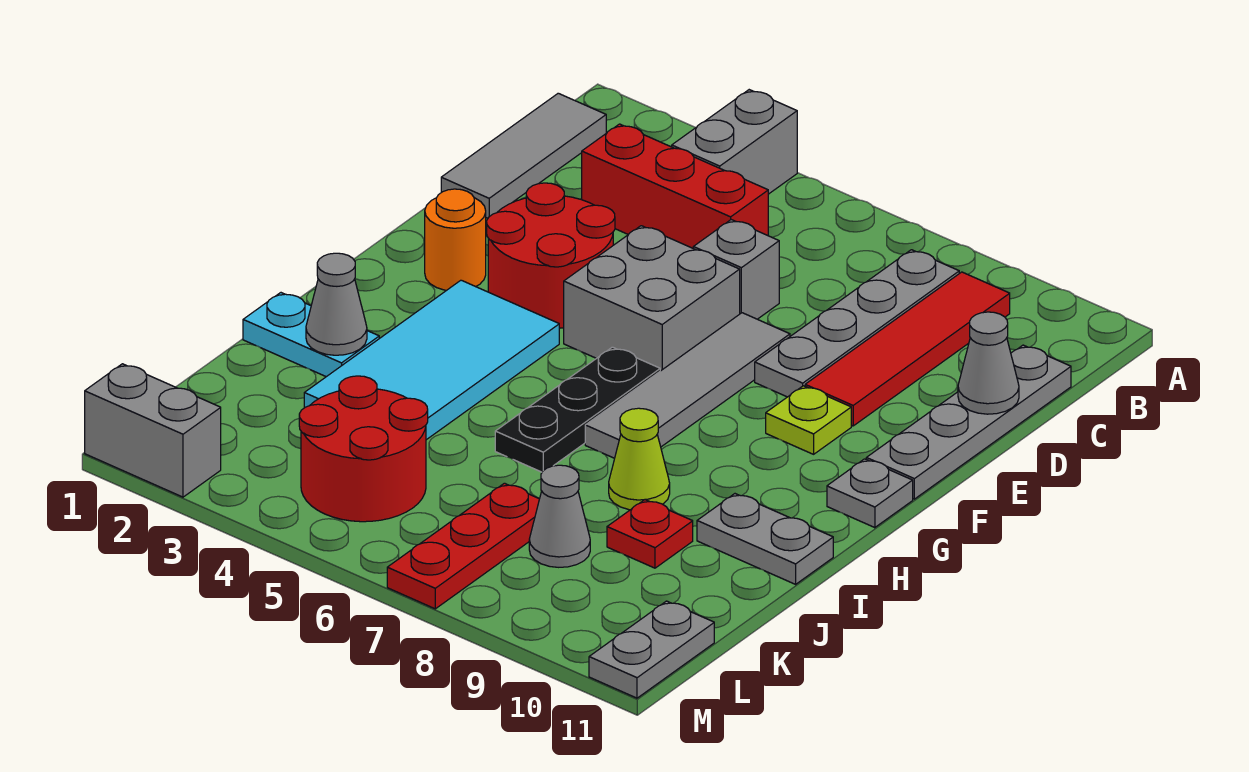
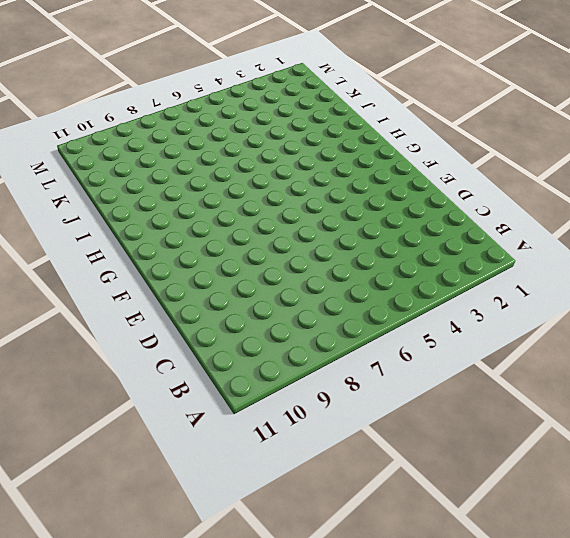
none -> grey 1x2 brick [672,90,797,194]
none -> grey 1x3 tile [441,93,606,218]
none -> grey 1x4 plate [755,250,959,397]

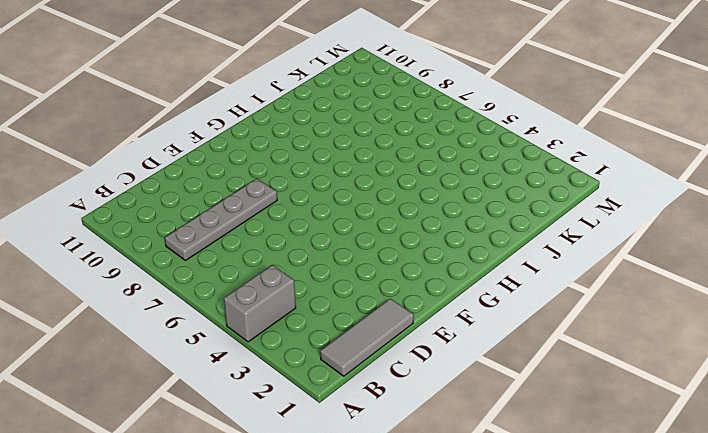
none -> red 1x4 tile [805,272,1010,426]
none -> red 1x3 brick [582,124,768,248]
none -> grey 1x4 plate [866,345,1071,499]

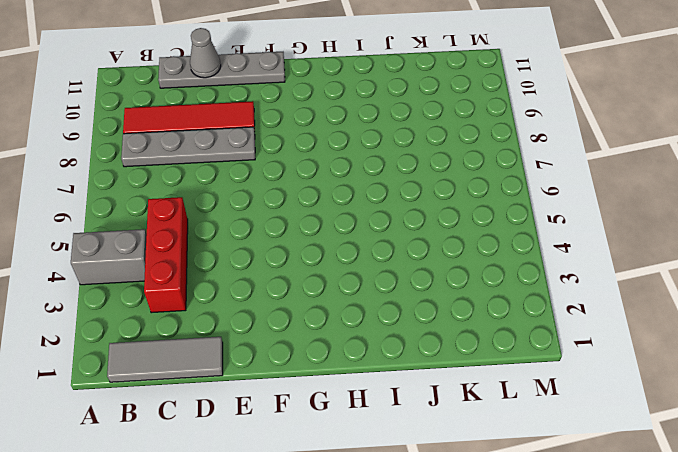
none -> grey 1x1 brick [693,220,779,319]
none -> red 2x2 round brick [487,183,615,328]
none -> grey 2x2 brick [564,226,740,371]

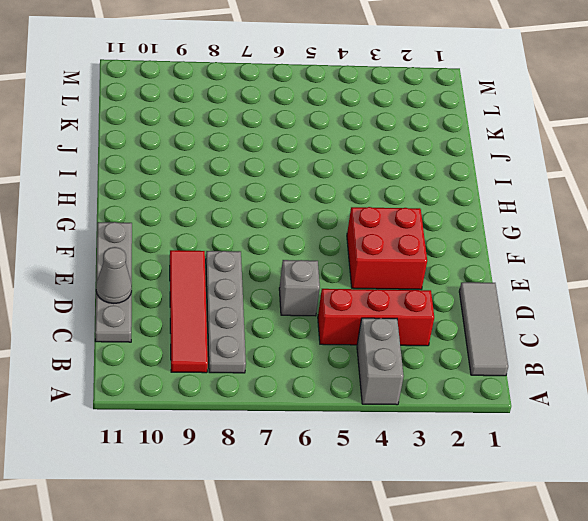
red 2x2 brick [347,207,427,289] -> red 2x2 round brick [487,183,615,328]
none -> grey 2x2 brick [564,226,740,371]
none -> grey 1x4 tile [585,313,790,458]
none -> orange 1x1 round brick [425,189,486,290]

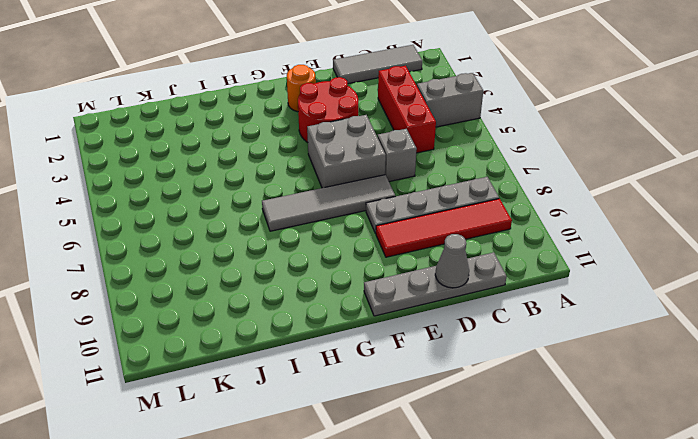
none -> lime 1x1 plate [766,386,851,454]
none -> cyan 2x4 tile [304,280,559,440]
none -> black 1x3 plate [495,347,660,472]

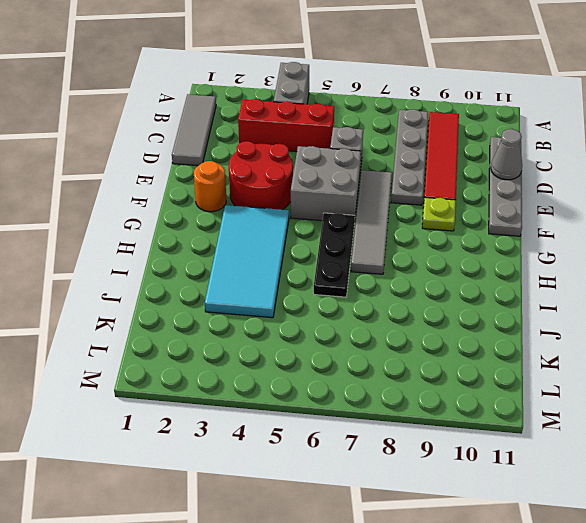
none -> grey 1x1 plate [827,459,913,528]
none -> cyan 1x2 plate [243,293,379,377]
none -> lime 1x1 cone [609,408,670,510]

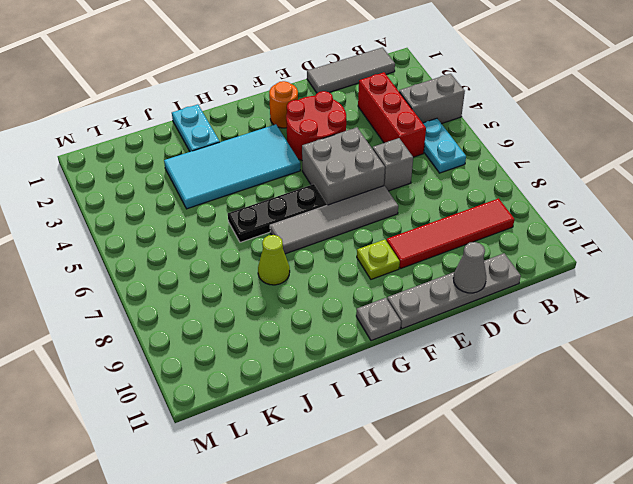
cyan 1x2 plate [423,118,466,173] -> none
none -> grey 1x4 plate [755,250,959,397]
none -> grey 1x2 plate [697,494,833,584]
none -> red 1x1 plate [607,500,693,568]

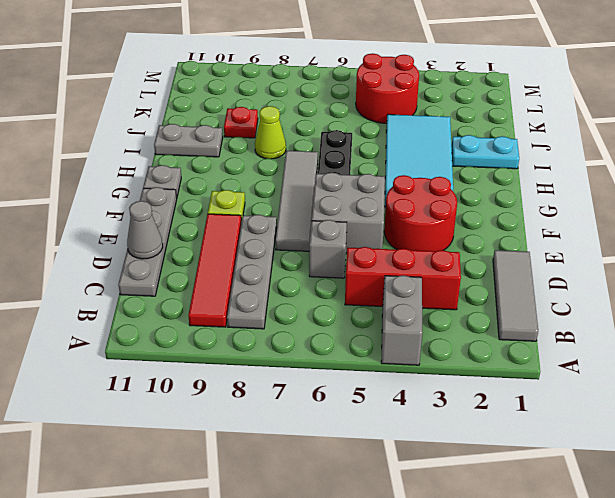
none -> orange 1x1 round brick [425,189,486,290]
none -> red 1x3 plate [387,483,539,609]
none -> grey 1x1 cone [529,465,590,567]

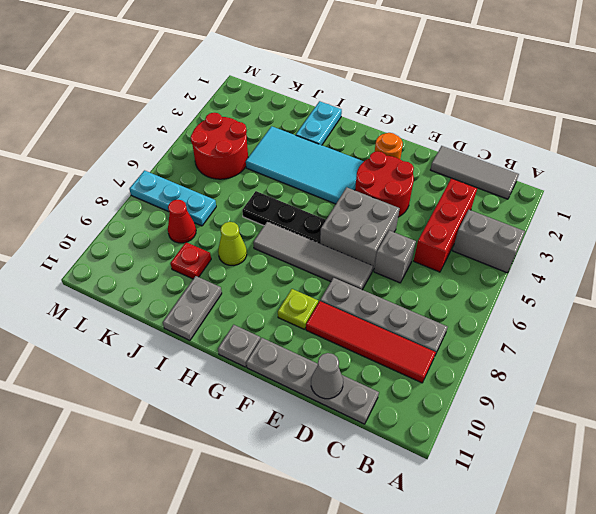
cyan 1x3 plate [129,170,216,226] -> red 1x3 plate [387,483,539,609]
red 1x1 cone [168,200,196,243] -> grey 1x1 cone [529,465,590,567]
none -> grey 1x2 plate [589,601,714,698]
none -> grey 1x2 brick [85,364,221,497]
none -> grey 1x1 cone [306,253,367,355]

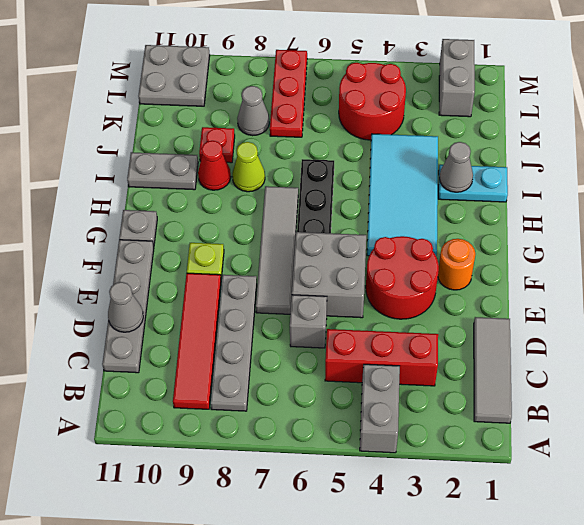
red 1x1 cone [198,141,231,190] -> none
grey 1x2 brick [439,39,475,117] -> grey 1x2 brick turned to [85,364,221,497]
grey 2x2 plate [138,45,210,106] -> grey 1x2 plate [589,601,714,698]

